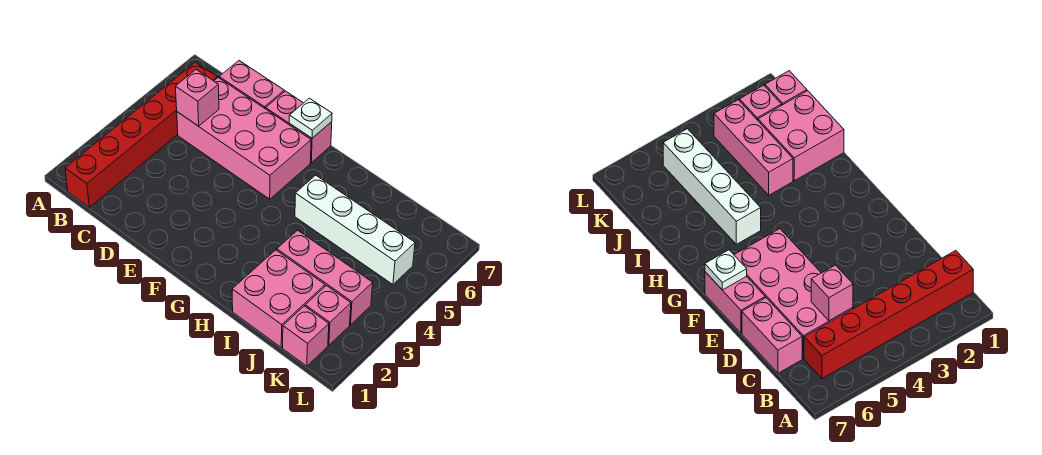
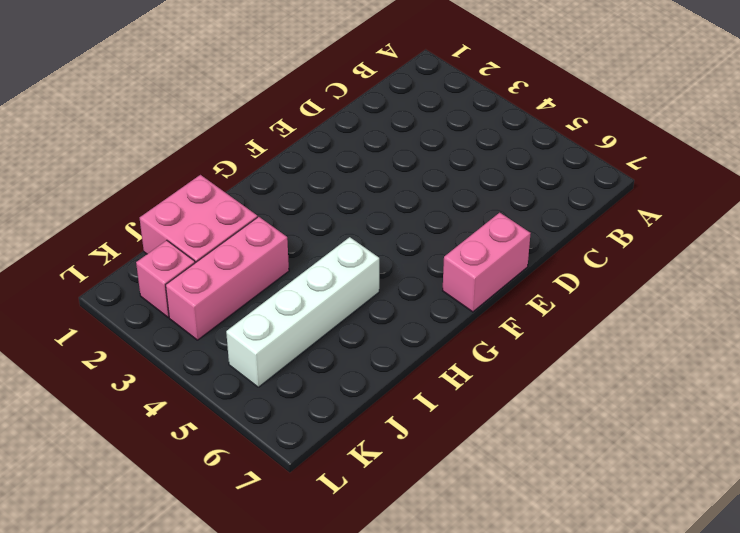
none -> red 1x6 brick [65,62,217,207]
none -> pink 2x4 brick [177,78,311,199]

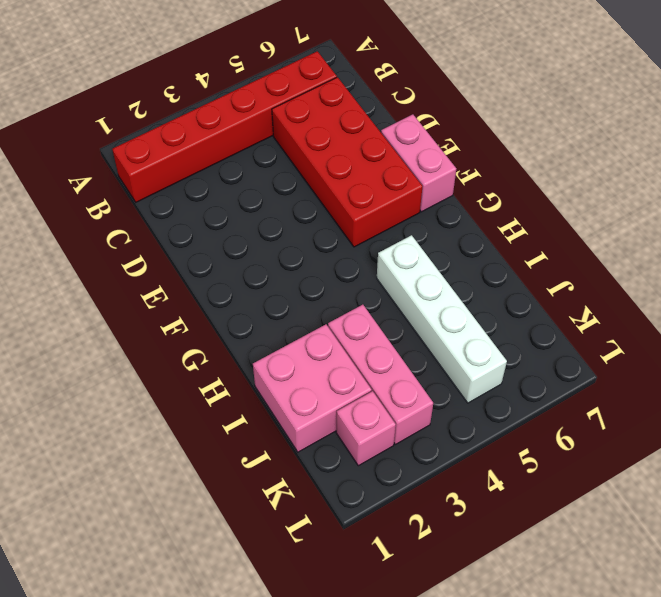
red 2x4 brick [272,77,422,247] -> pink 2x4 brick [177,78,311,199]
none -> pink 1x2 brick [219,61,284,109]
none -> pink 1x1 brick [283,306,329,366]

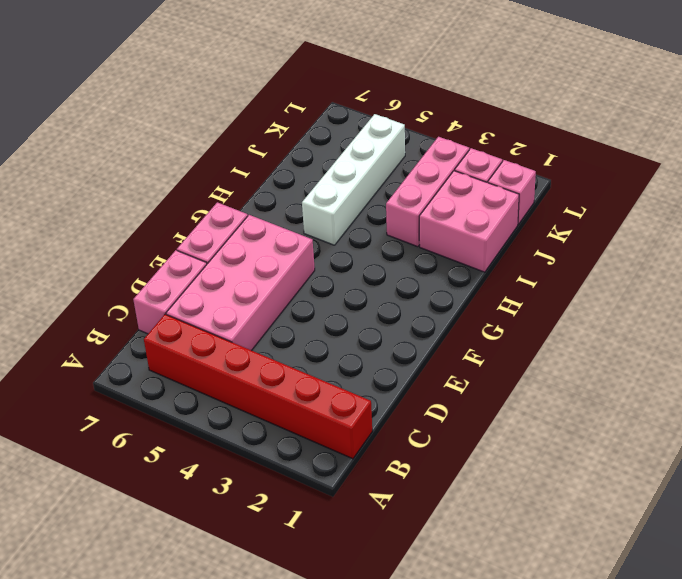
none -> pink 1x1 brick [175,70,219,126]
none -> white 1x1 plate [289,98,332,138]

